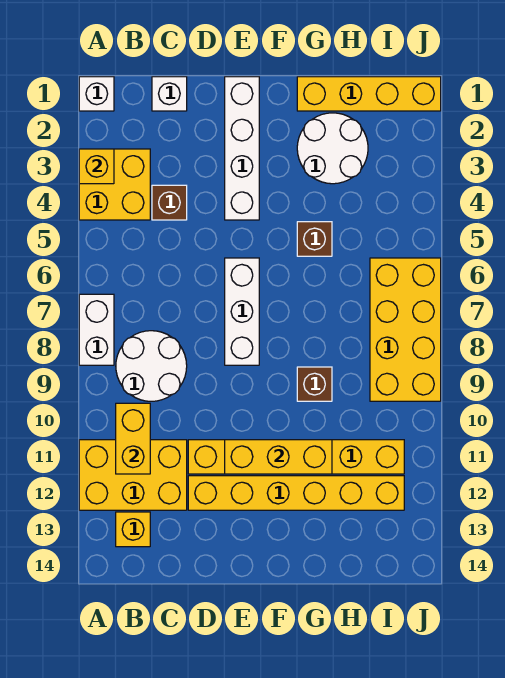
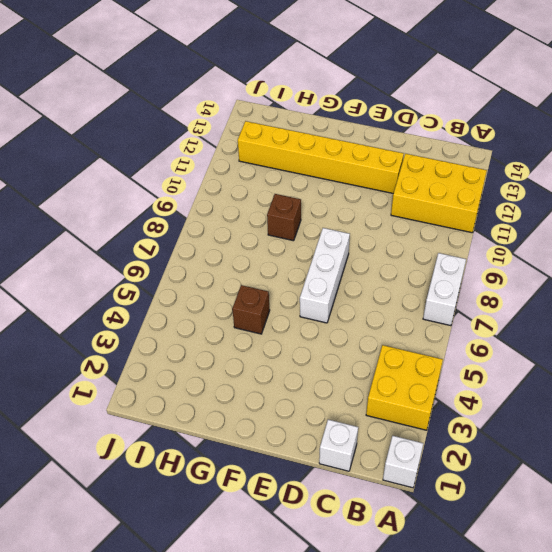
none -> white 2x2 round brick [116,331,187,401]
none -> yellow 1x1 brick [116,512,150,547]
none -> brown 1x1 brick [152,185,187,220]

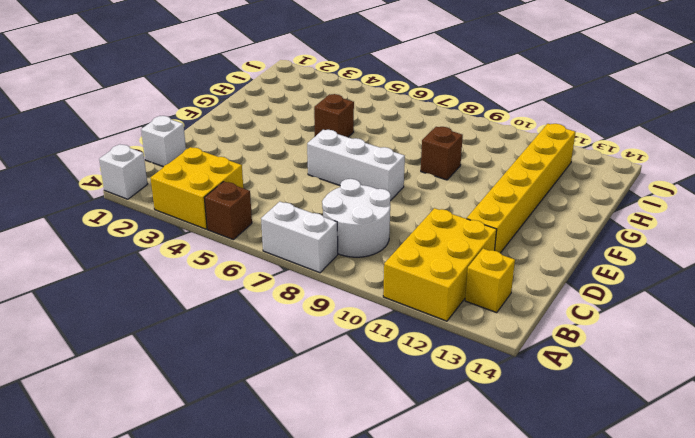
brown 1x1 brick [204,182,252,240] -> brown 1x1 brick moved to [152,185,187,220]
none -> yellow 1x6 brick [188,440,404,474]
none -> white 1x4 brick [225,77,259,220]
none -> yellow 1x4 brick [297,77,441,111]

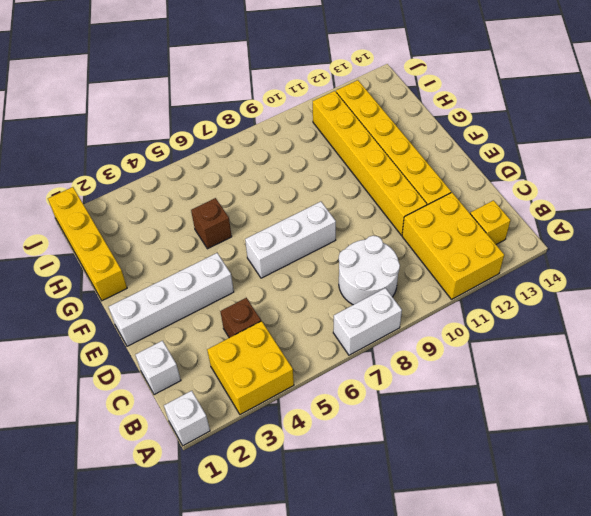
none -> white 2x2 round brick [297,113,368,184]
none -> brown 1x1 brick [297,367,332,401]
none -> yellow 2x4 brick [370,258,441,401]

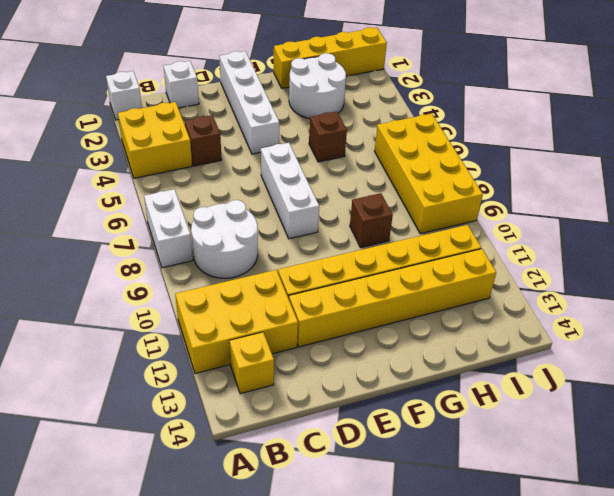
none -> yellow 1x1 brick [79,149,114,184]
none -> yellow 1x2 brick [116,403,150,474]
none -> yellow 1x3 brick [225,440,332,474]

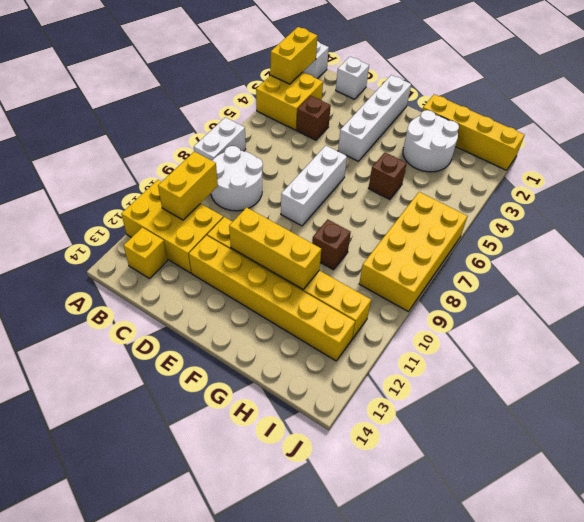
yellow 1x2 brick [270,27,317,84] -> yellow 1x1 brick [79,149,114,184]

